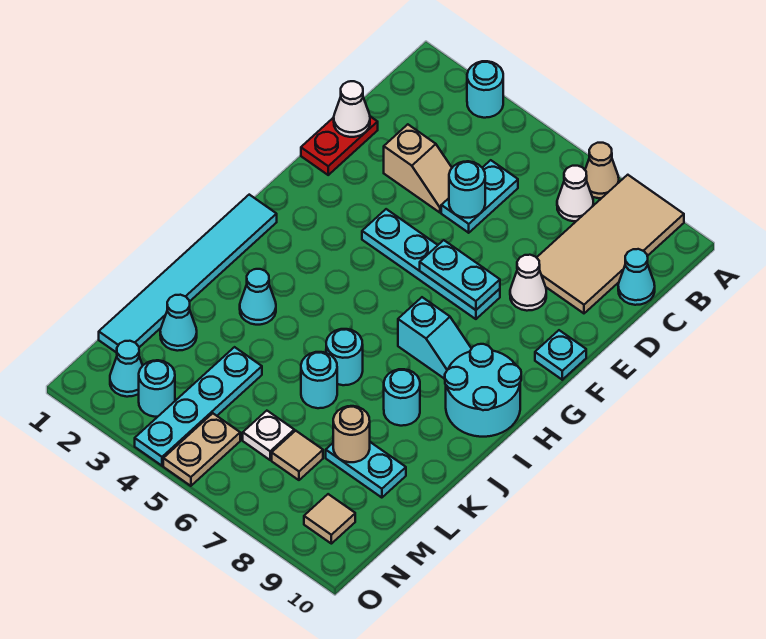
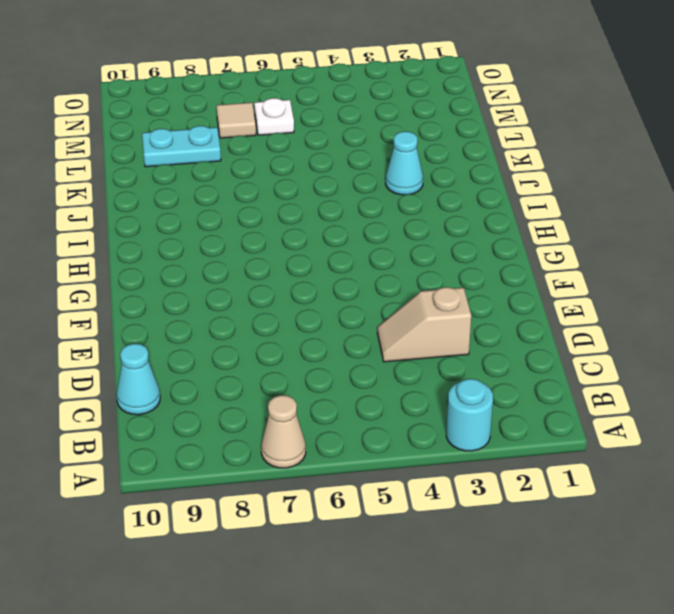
none -> tan 2x4 tile [537,175,684,313]
none -> white 1x1 cone [557,166,593,221]
none -> cyan 1x2 plate [441,160,518,233]
none -> red 1x2 plate [301,117,378,175]

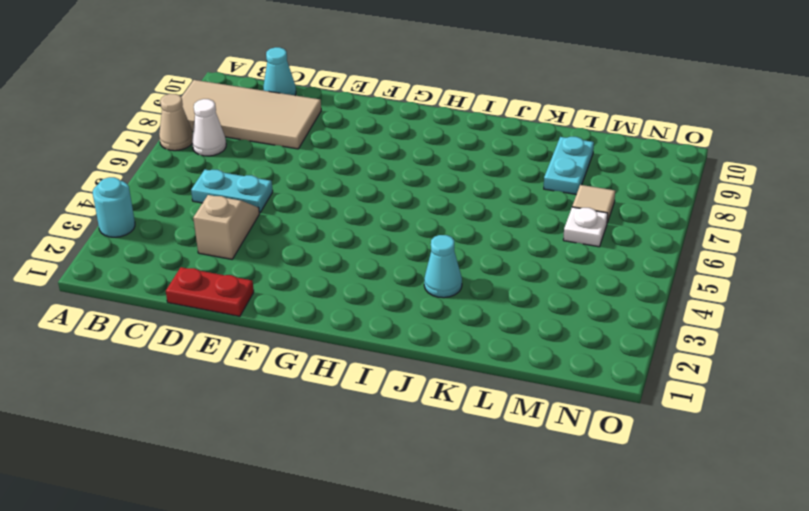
none -> white 1x1 cone [510,255,546,311]
none -> cyan 1x4 plate [362,209,500,319]
none -> cyan 1x1 plate [535,330,586,380]
none -> cyan 1x6 tile [99,195,277,353]

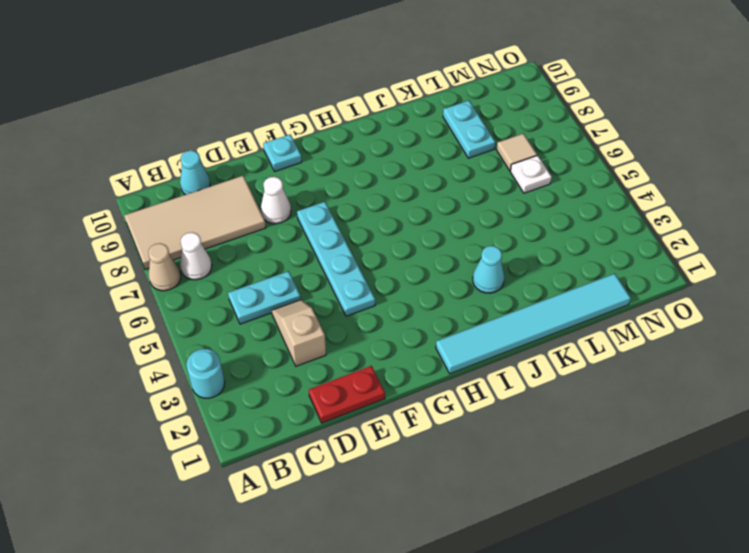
none -> cyan 1x2 slope [398,297,472,379]
none -> cyan 2x2 round brick [445,344,521,437]
none -> cyan 1x1 round brick [326,329,363,385]
none -> cyan 1x1 round brick [384,369,420,426]

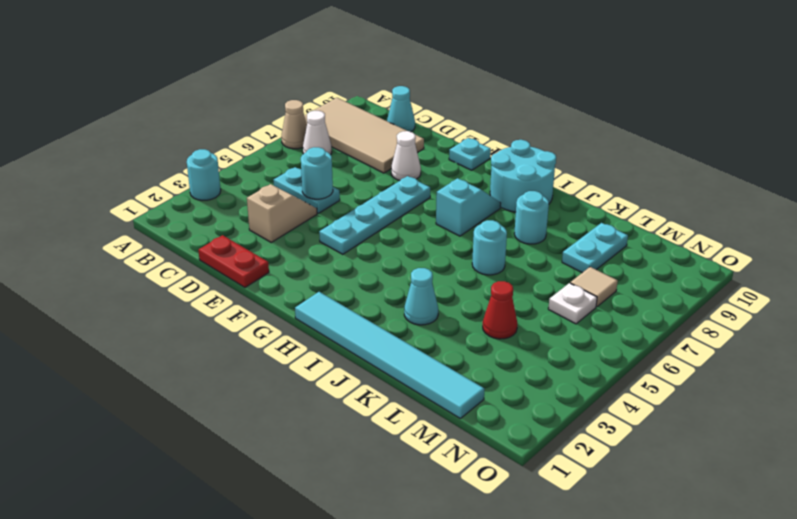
red 1x1 cone [483,281,517,339] -> cyan 1x4 plate [135,347,262,466]
none -> cyan 1x1 round brick [301,352,337,408]
none -> cyan 1x1 cone [160,295,197,351]
none -> cyan 1x1 cone [110,341,143,397]
none -> cyan 1x1 round brick [139,360,175,417]

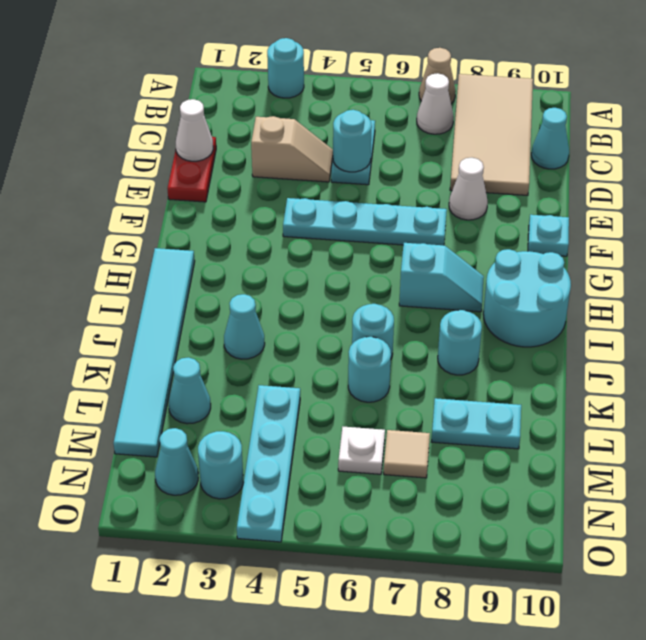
none -> tan 1x2 plate [163,413,240,486]
none -> tan 1x1 tile [304,494,355,544]
none -> cyan 1x2 plate [420,240,500,310]
none -> tan 1x1 round brick [333,406,370,462]

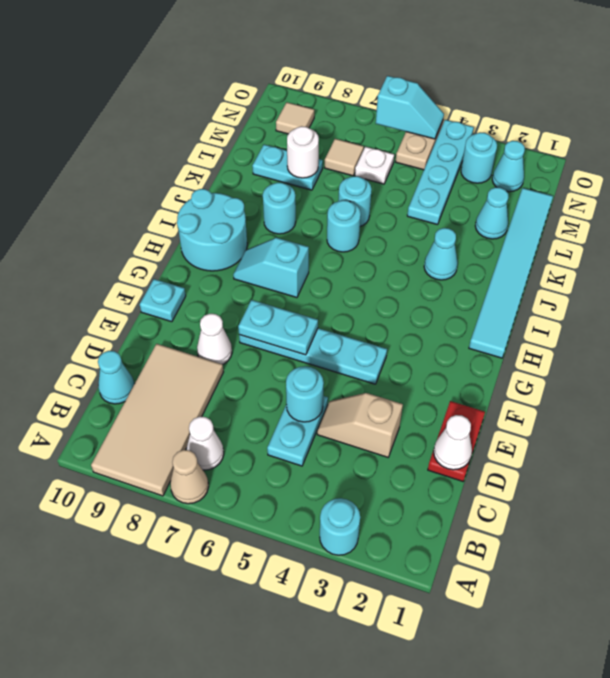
white 1x1 round brick [287,126,319,178] -> tan 1x1 round brick [333,406,370,462]
cyan 1x2 slope [376,76,444,139] -> none

